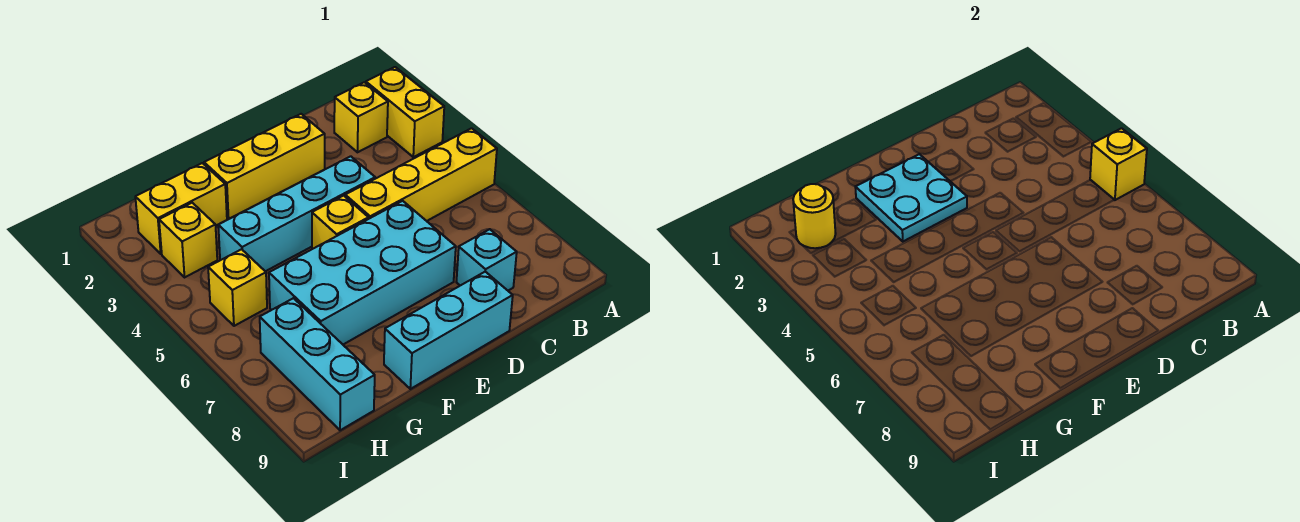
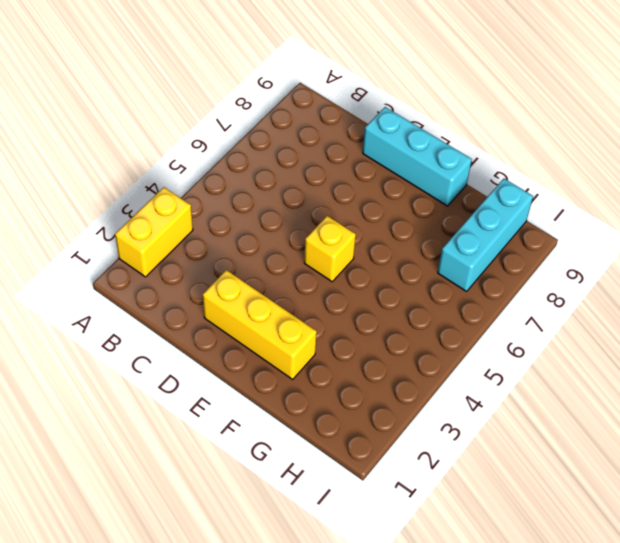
none -> yellow 1x4 brick [345,128,497,221]
none -> yellow 1x1 brick [334,82,388,152]
none -> cyan 1x1 brick [456,229,517,291]

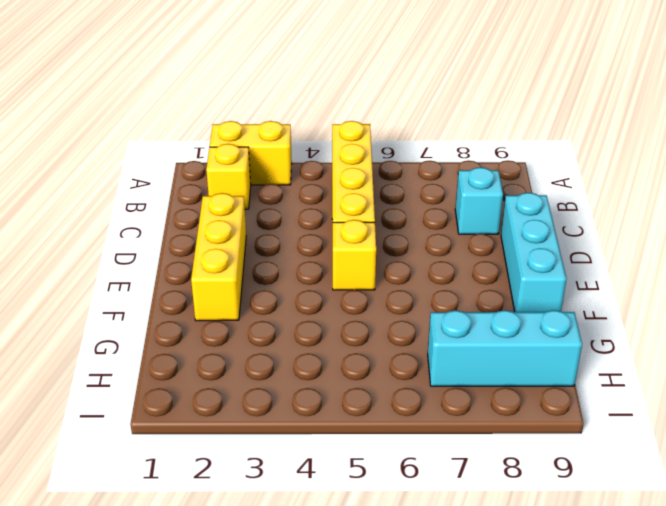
none -> cyan 1x4 brick [218,156,375,271]
none -> cyan 2x4 brick [269,201,456,344]
none -> yellow 1x2 brick [135,163,227,254]

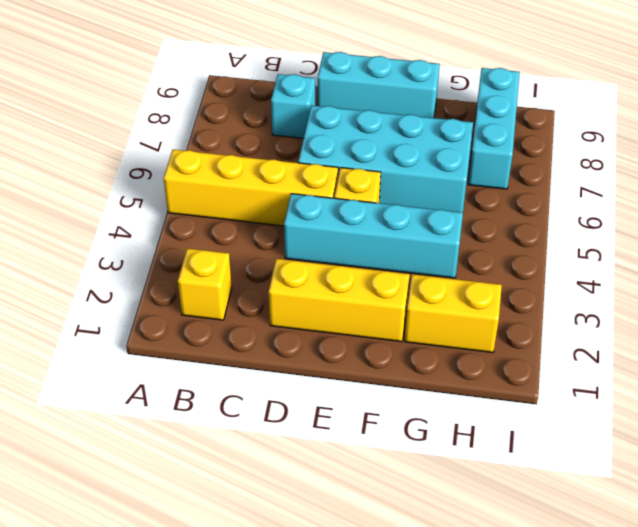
none -> yellow 1x2 brick [366,67,444,157]
none -> yellow 1x1 brick [159,203,217,277]
none -> yellow 1x1 brick [208,249,267,326]

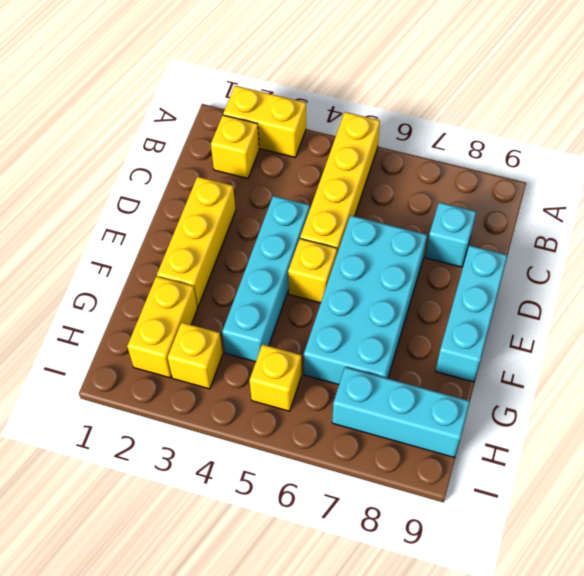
none -> yellow 1x1 brick [1090,128,1147,200]
none -> cyan 2x2 plate [855,154,967,241]
none -> yellow 1x1 round brick [793,184,836,248]

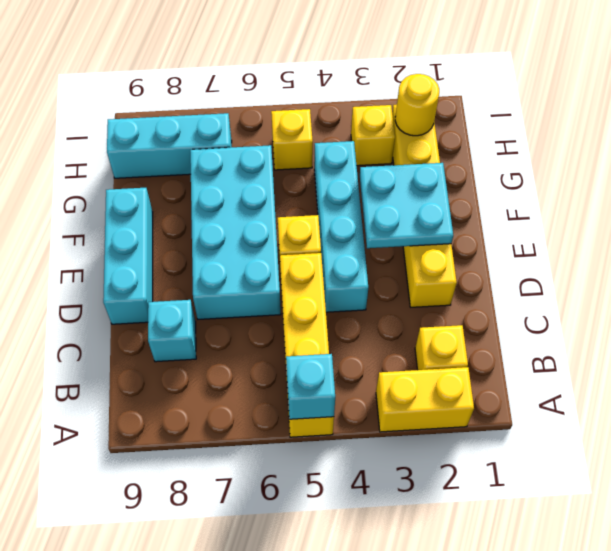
cyan 1x1 brick [286,354,335,419] -> yellow 1x1 brick [1090,128,1147,200]

